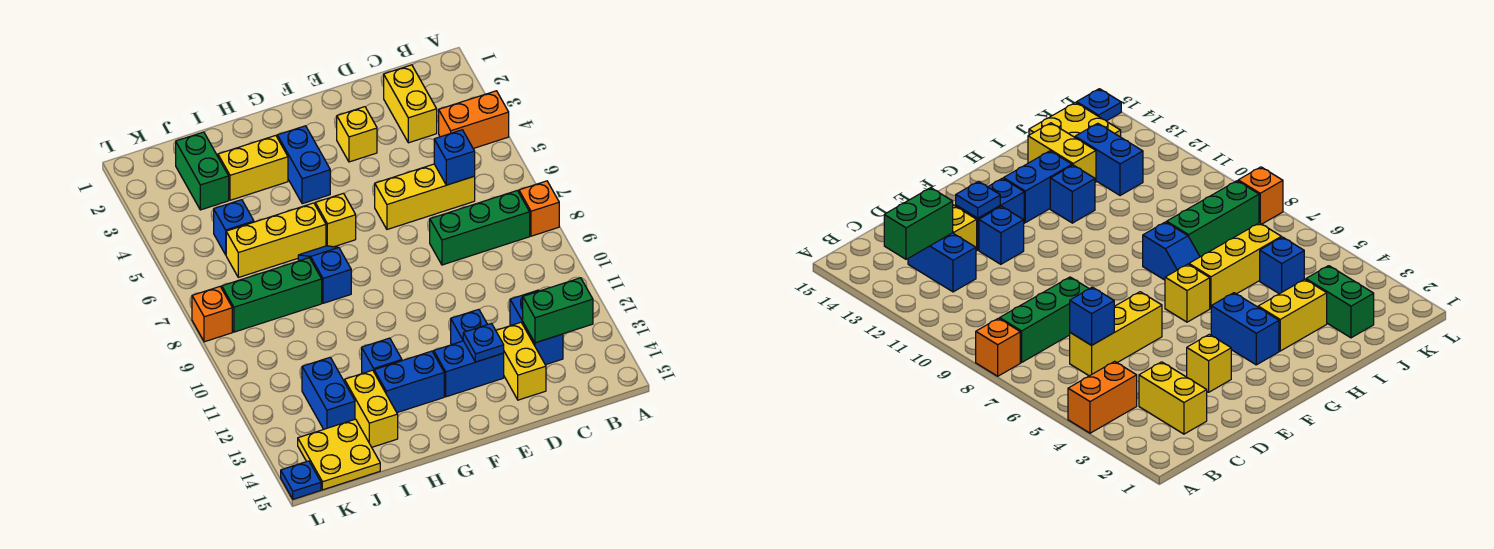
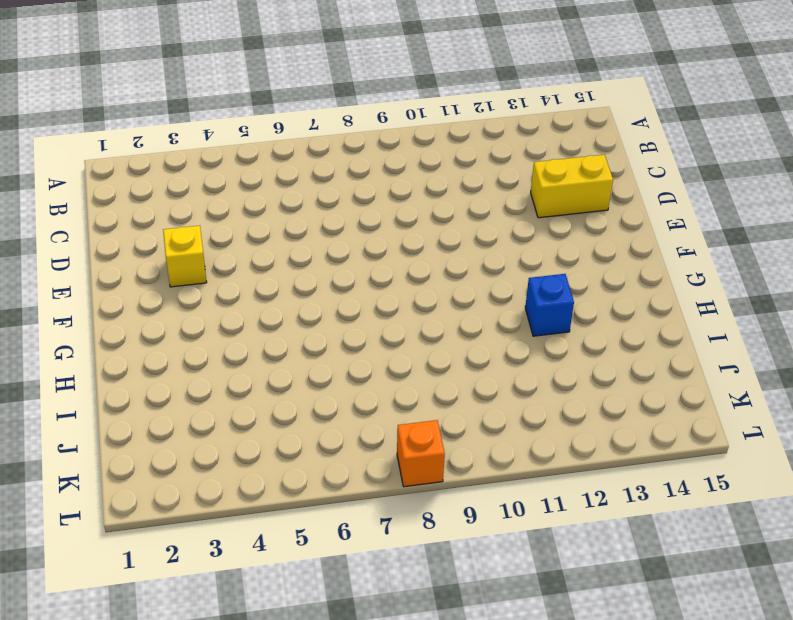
none -> orange 1x2 brick [439,91,509,148]
none -> orange 1x1 brick [519,181,559,236]
none -> green 1x3 brick [430,191,530,265]

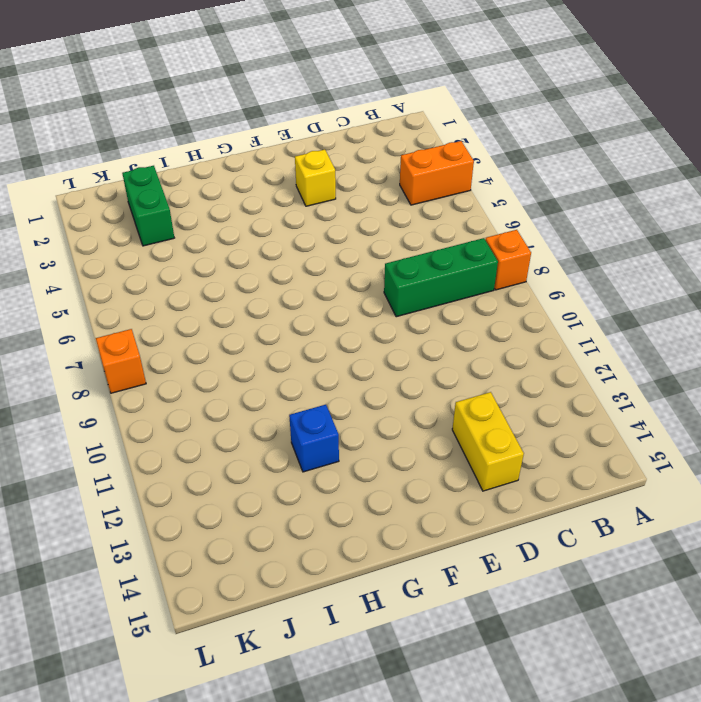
none -> yellow 1x2 brick [384,65,437,143]
none -> yellow 1x3 brick [375,164,475,229]
none -> blue 1x2 brick [510,290,563,365]

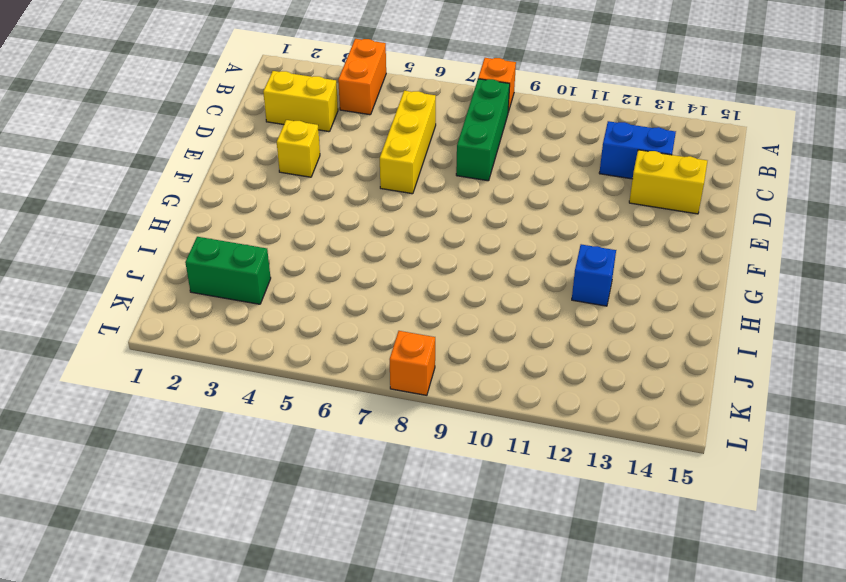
none -> blue 1x1 brick [451,309,488,345]
none -> blue 1x2 brick [434,341,504,397]
none -> blue 1x2 brick [277,126,330,204]

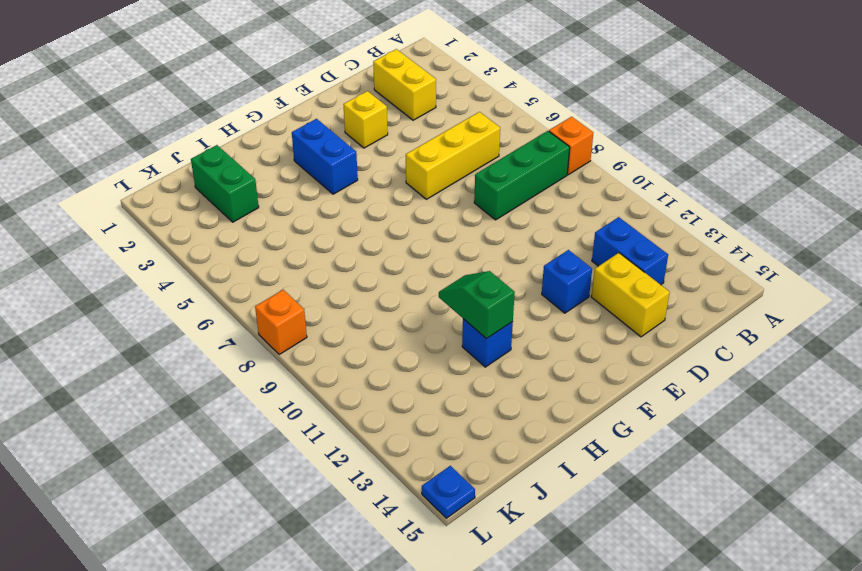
green 1x2 slope [439,271,515,339] -> none
none -> orange 1x2 brick [439,91,509,148]
none -> blue 1x2 brick [434,341,504,397]
none -> yellow 1x1 brick [315,193,356,247]

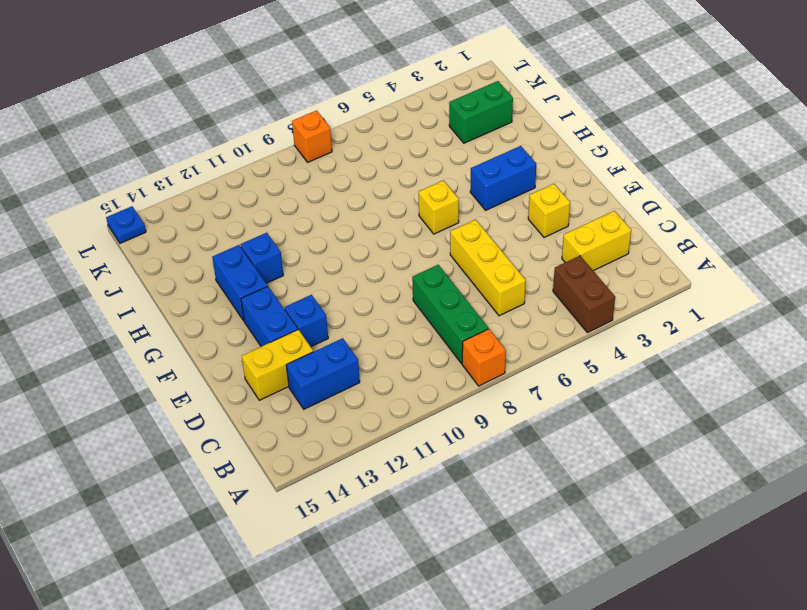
brown 1x2 brick [553,256,615,333] -> orange 1x2 brick [439,91,509,148]
none -> yellow 1x2 brick [218,135,288,200]
none -> yellow 1x3 brick [226,203,326,277]
none -> blue 1x2 slope [298,246,351,303]

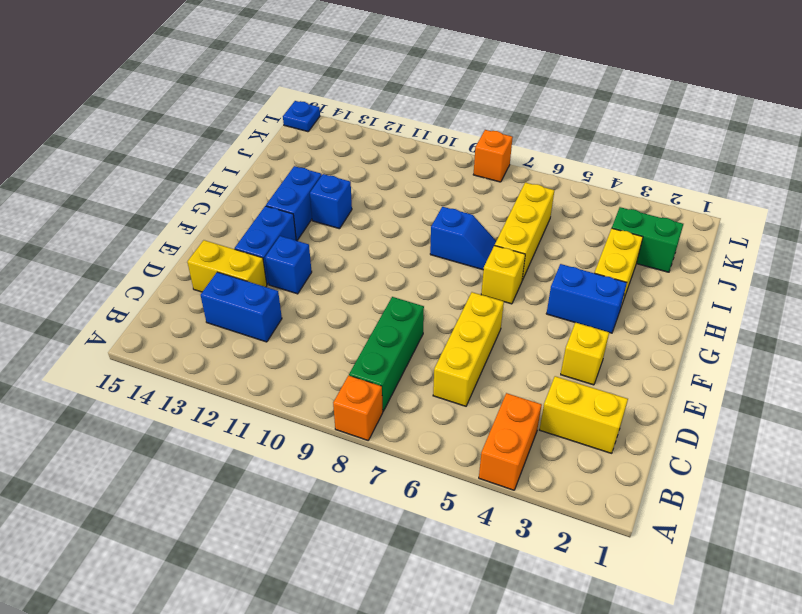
none -> green 1x3 brick [222,258,322,332]
none -> yellow 1x2 brick [345,370,398,447]
none -> blue 1x1 brick [214,200,254,255]

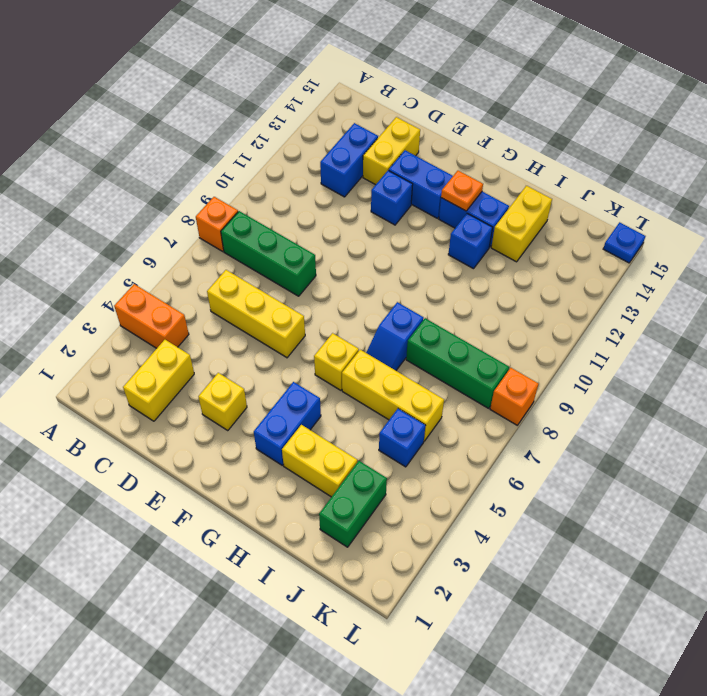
orange 1x1 plate [441,171,483,211] -> none
none -> blue 1x2 brick [302,358,355,429]
none -> yellow 2x2 plate [298,419,380,490]
none -> green 1x2 brick [523,278,593,343]

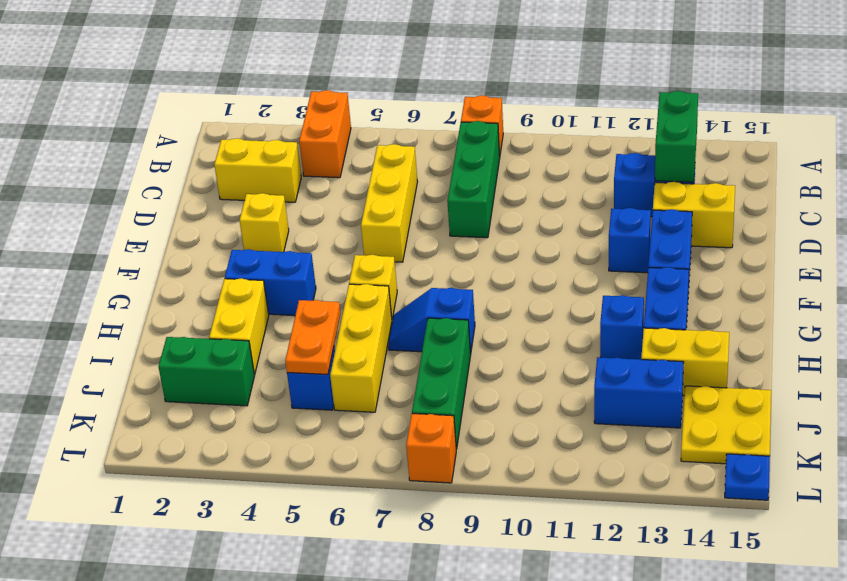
orange 1x2 plate [285,300,341,374] -> none
none -> blue 1x1 brick [434,130,475,185]
none -> blue 1x1 plate [463,324,504,362]

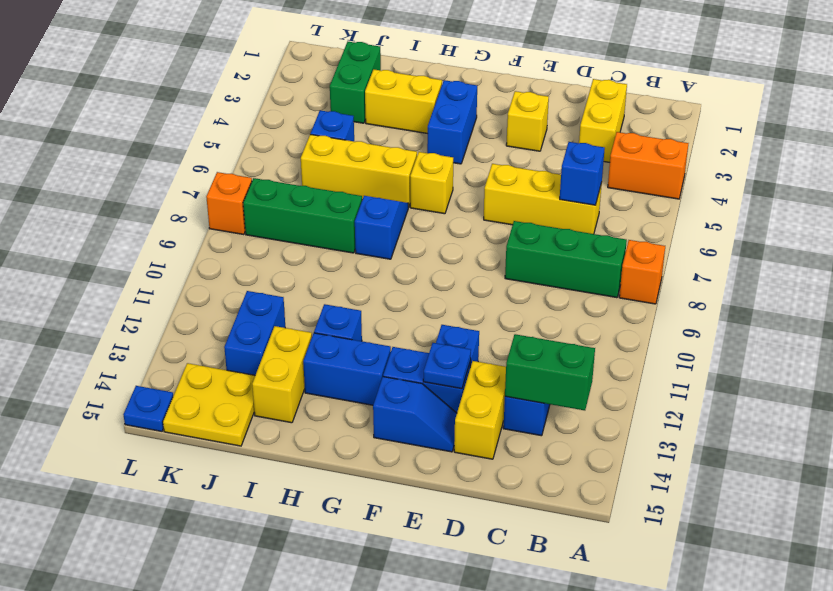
blue 1x2 slope [373,377,457,452] -> none

